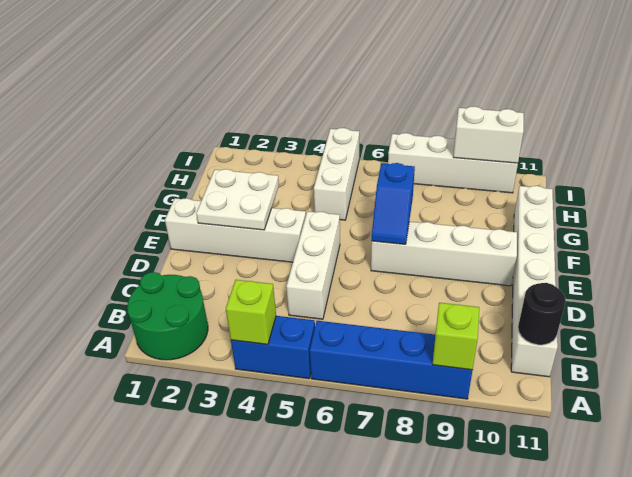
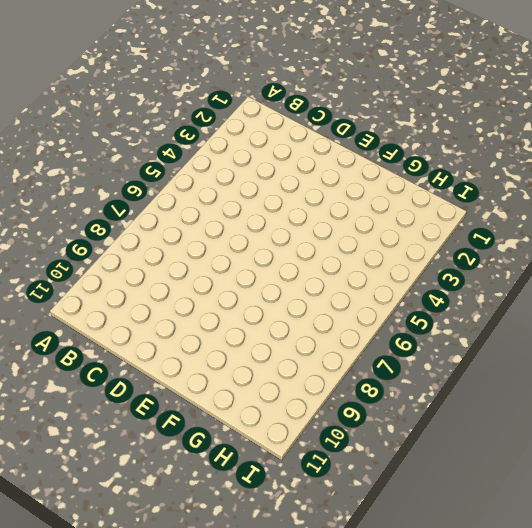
none -> green 2x2 round brick [127,272,208,360]
none -> blue 1x2 brick [231,316,315,379]
none -> blue 1x4 brick [310,321,472,399]

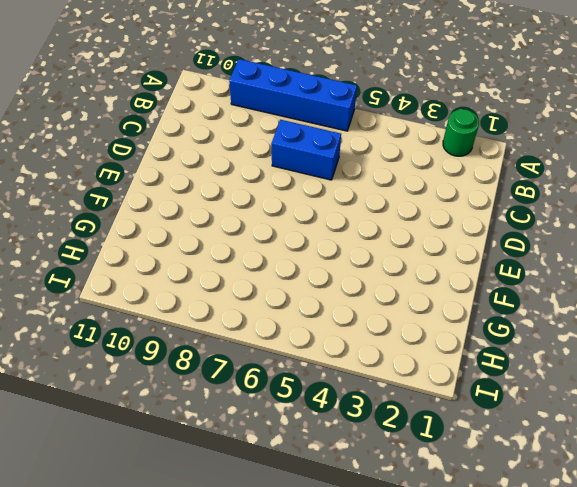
green 1x1 round brick [443,109,479,156] -> green 2x2 round brick [127,272,208,360]
blue 1x2 brick [271,120,341,180] -> blue 1x2 brick moved to [231,316,315,379]
none -> white 1x6 brick [511,186,558,377]
none -> white 1x3 brick [286,211,340,319]
none -> white 1x4 brick [165,198,306,262]

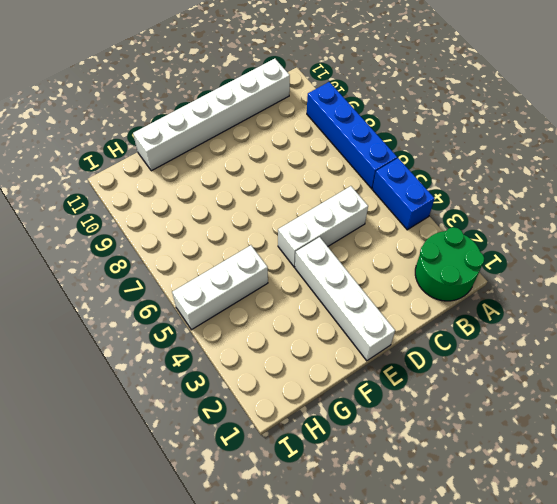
none -> white 1x4 brick [371,221,517,286]
none -> white 1x4 brick [388,133,518,193]
none -> lime 1x1 brick [226,280,276,344]

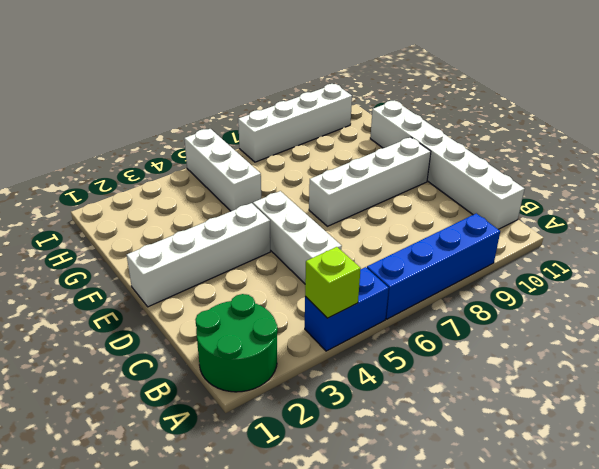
none -> lime 1x1 brick [433,303,479,370]
none -> black 1x1 round brick [518,283,566,345]
none -> white 2x2 plate [196,169,279,230]

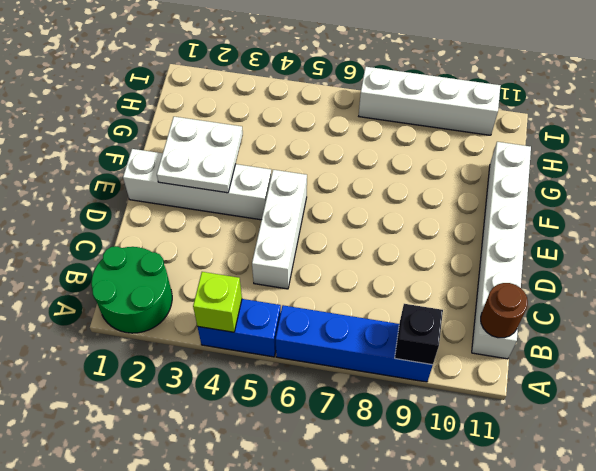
black 1x1 brick [395,304,443,365] -> lime 1x1 brick [433,303,479,370]
brown 1x1 round brick [481,283,528,338] -> black 1x1 round brick [518,283,566,345]
none -> white 1x4 brick [371,221,517,286]
none -> white 1x3 brick [314,128,359,220]
none -> blue 1x2 slope [372,163,415,244]

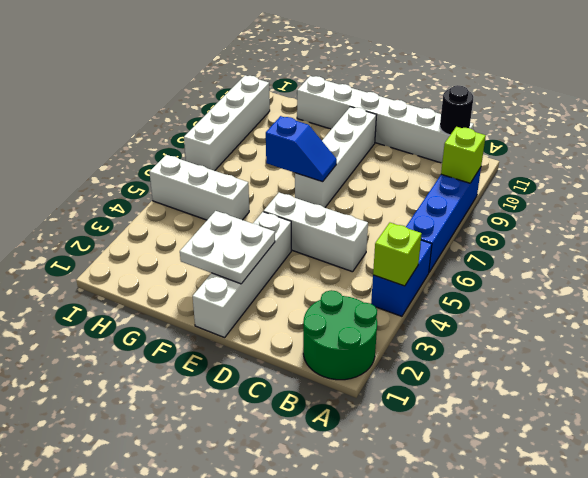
none -> white 1x2 brick [453,106,524,163]

